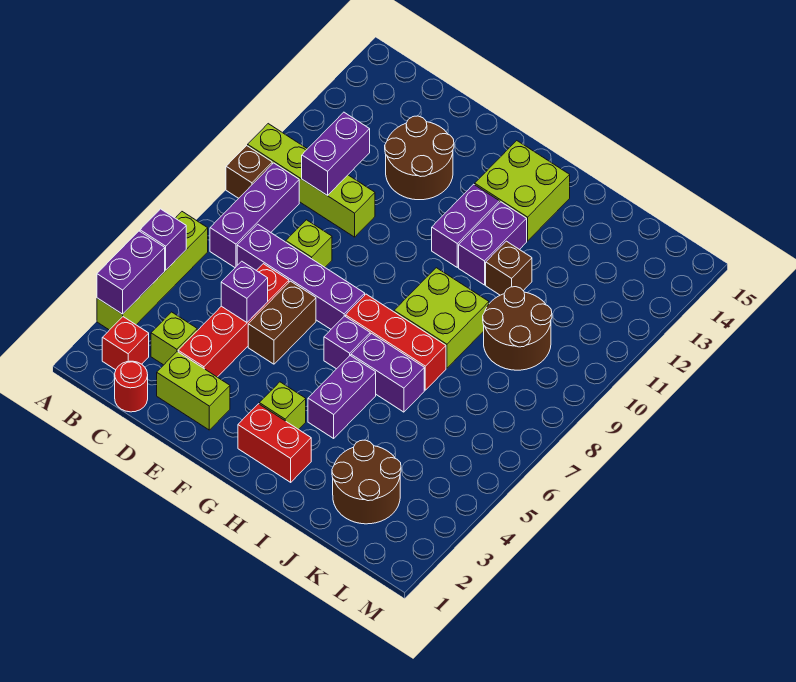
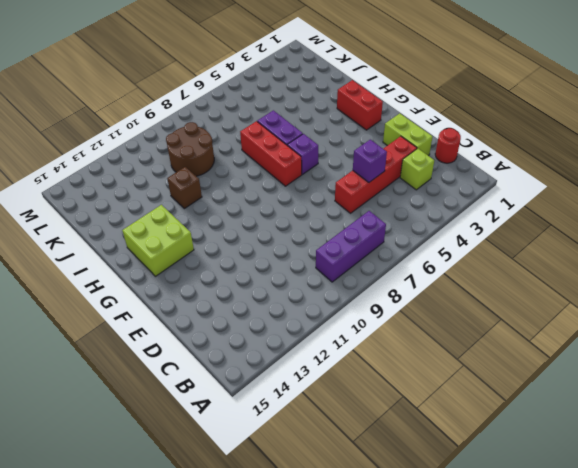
none -> lime 1x4 brick [97,212,208,330]
none -> brown 1x1 brick [226,146,272,198]
none -> lime 1x4 brick [248,124,375,237]
none -> red 1x1 brick [102,317,149,370]

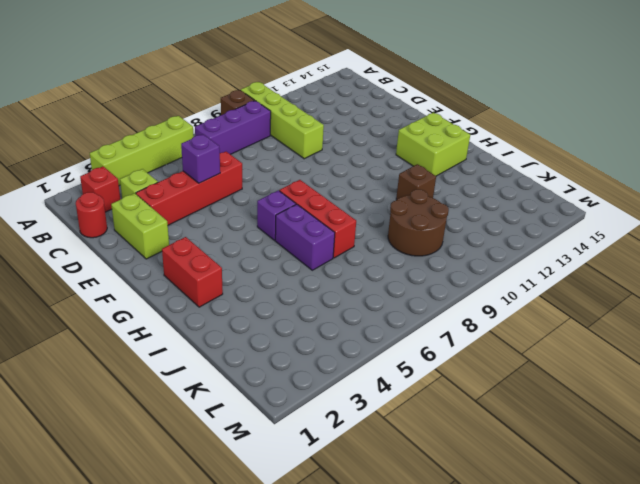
none -> purple 1x4 brick [237,224,365,329]
none -> lime 1x1 brick [286,220,332,267]
none -> brown 2x2 round brick [385,116,454,200]
none -> brown 1x2 brick [248,281,316,364]

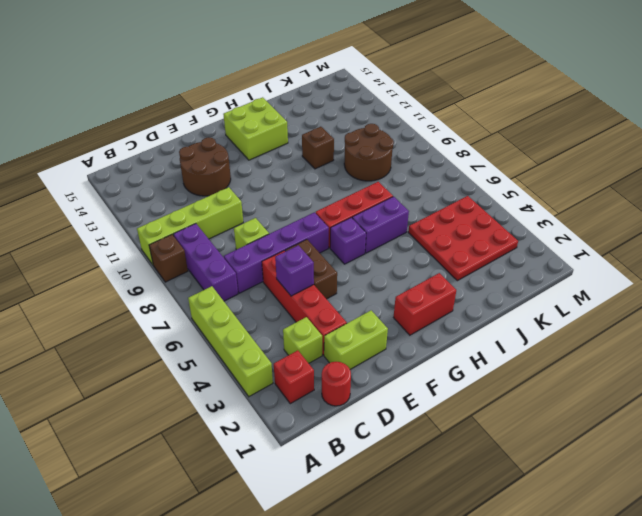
red 3x3 plate [408,196,518,281] -> brown 2x2 round brick [332,440,401,524]
none -> lime 1x1 brick [259,382,306,429]
none -> purple 1x2 brick [432,184,499,267]
none -> purple 1x2 brick [308,356,376,438]
none -> lime 2x2 brick [394,268,489,368]

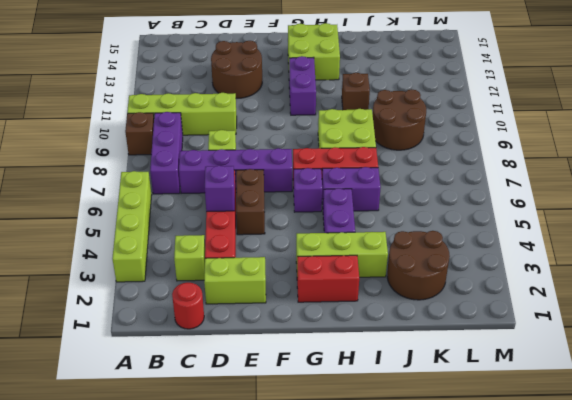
lime 1x3 brick [296,232,388,277] -> lime 1x1 brick [259,382,306,429]
none -> red 1x1 brick [102,317,149,370]
none -> purple 1x2 brick [459,202,527,285]
none -> purple 1x2 brick [97,231,165,314]
none -> purple 1x1 brick [140,209,186,270]

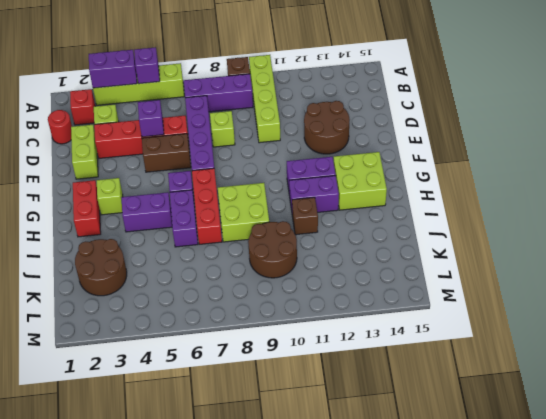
none -> purple 1x2 brick [302,112,370,196]

